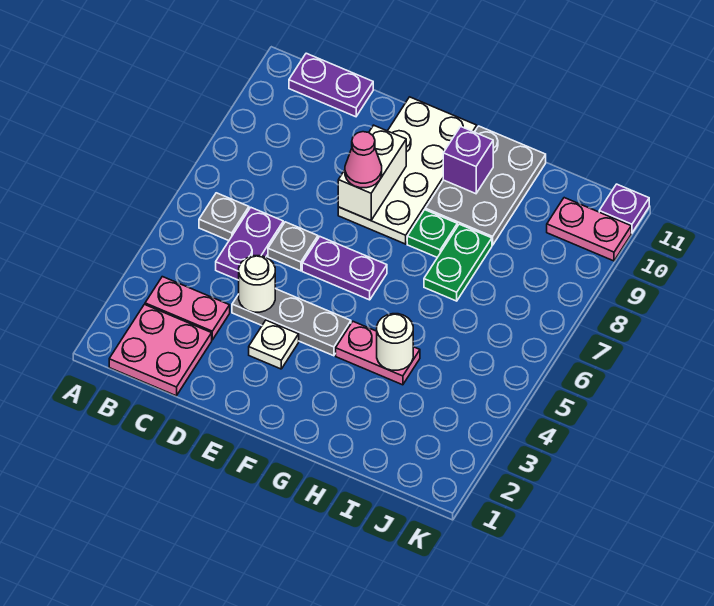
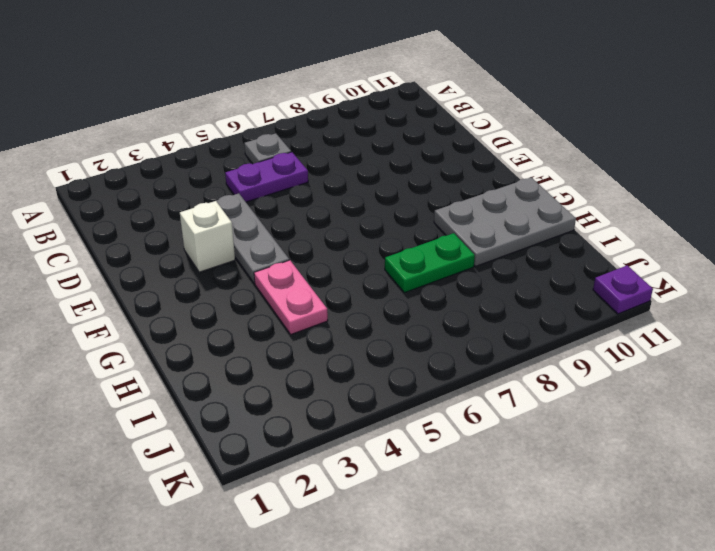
white 1x1 brick [180,201,235,272] -> white 1x1 plate [249,320,299,369]
none -> pink 2x2 plate [109,304,212,396]
none -> pink 1x2 plate [145,277,230,340]
none -> purple 1x2 plate [289,53,373,117]

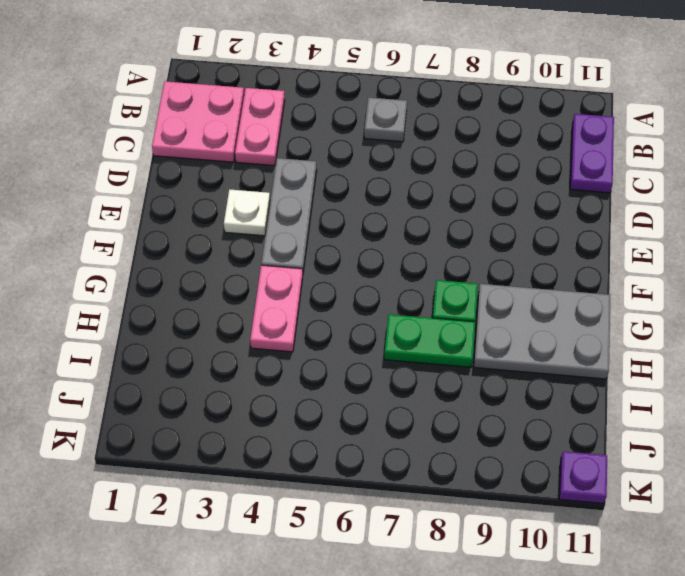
none -> purple 1x2 plate [216,208,283,280]
none -> grey 1x1 plate [268,222,318,271]
none -> purple 1x2 plate [302,237,387,300]

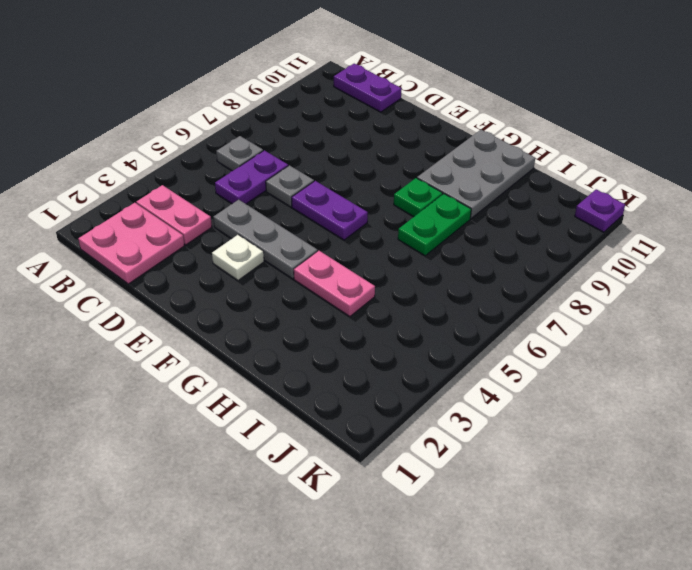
none -> white 2x4 plate [338,97,477,244]
none -> pink 1x2 plate [547,198,631,261]
none -> white 1x1 round brick [239,256,275,312]

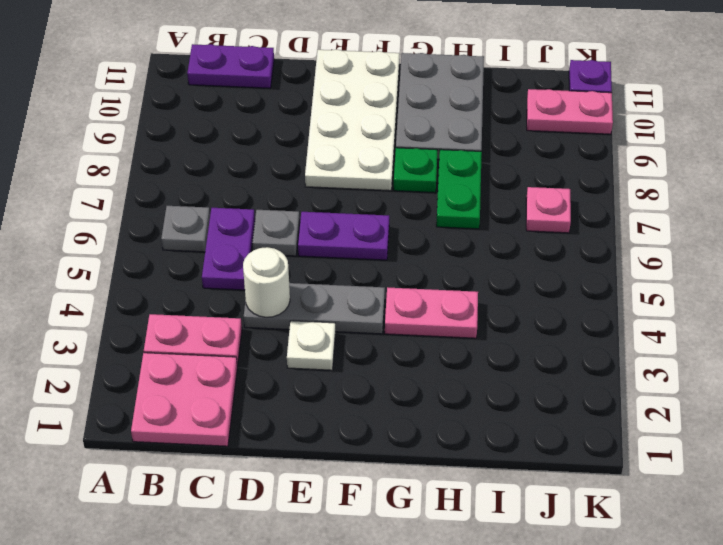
pink 1x1 plate [526,187,571,233] -> none
none -> white 1x2 brick [338,125,406,220]
none -> purple 1x1 brick [443,126,493,194]
none -> white 1x1 round brick [377,314,413,370]

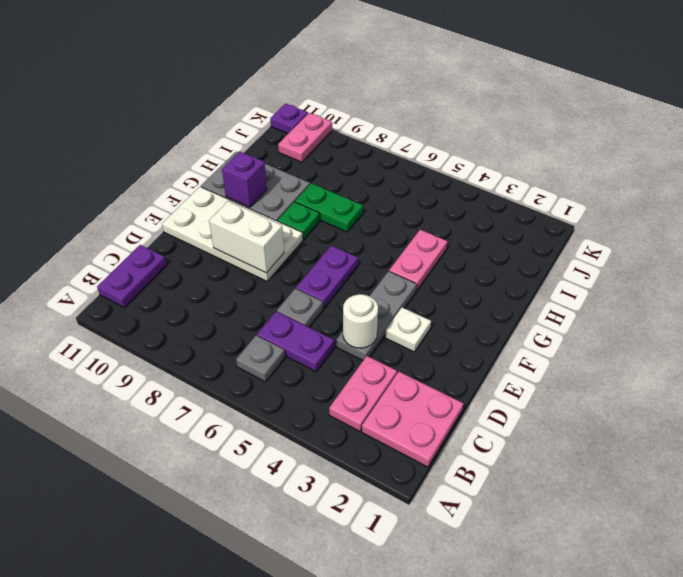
none -> white 1x1 round brick [377,314,413,370]
none -> pink 1x1 cone [345,132,382,188]

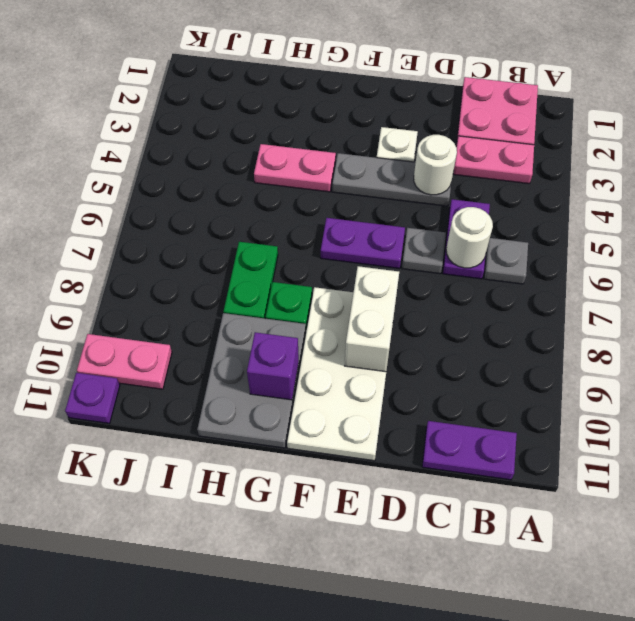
white 1x1 round brick [446,207,493,268] -> white 1x1 round brick moved to [377,314,413,370]
none -> pink 1x1 cone [345,132,382,188]

